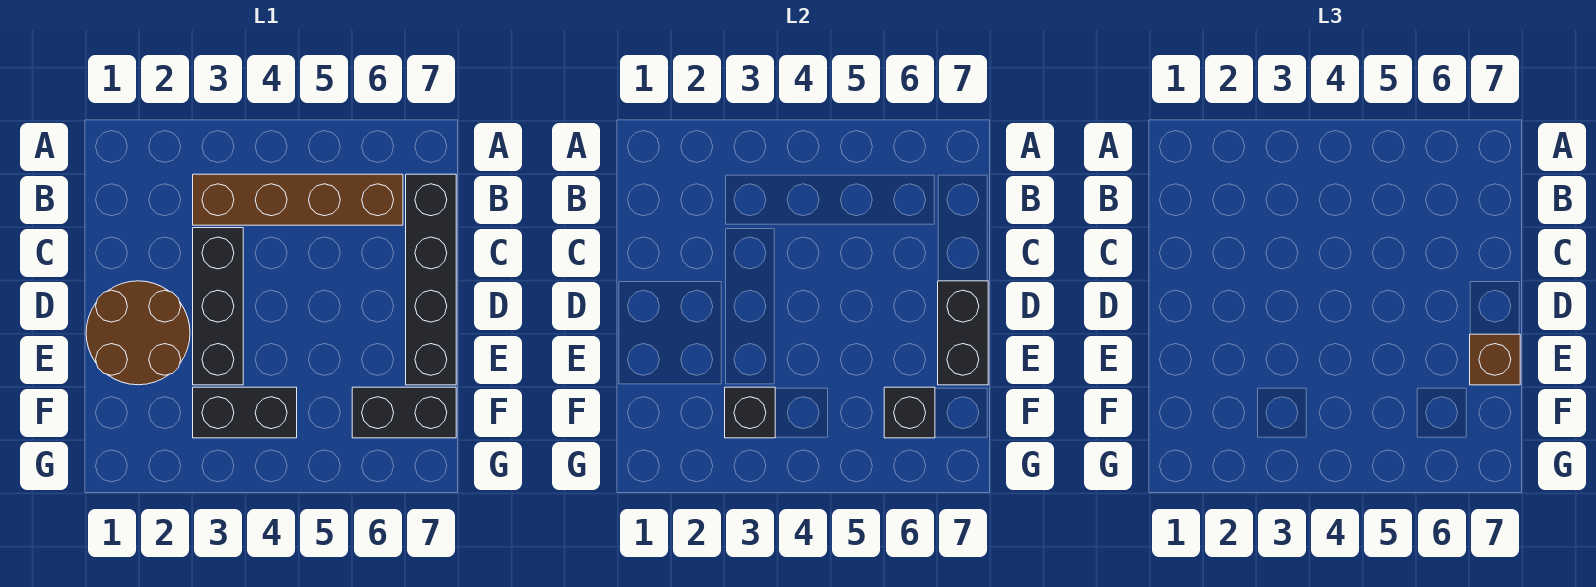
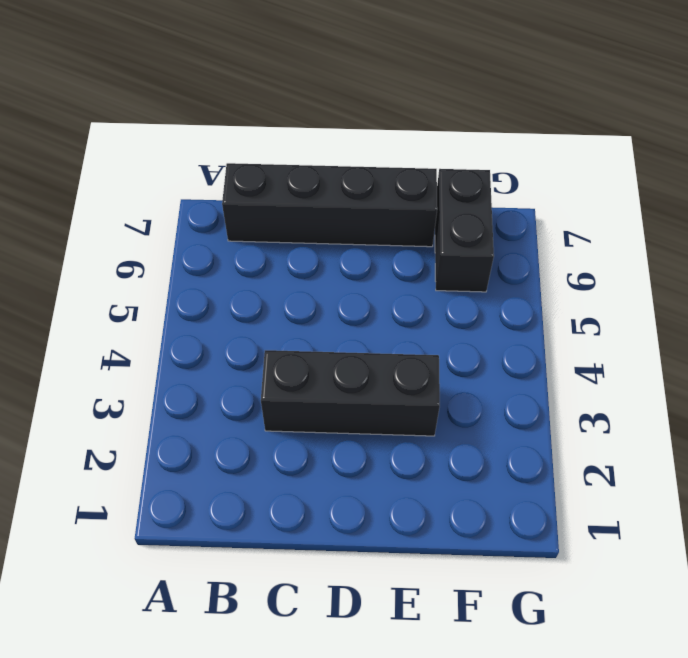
none -> brown 1x4 brick [193,174,403,225]
none -> brown 2x2 round brick [86,281,190,385]

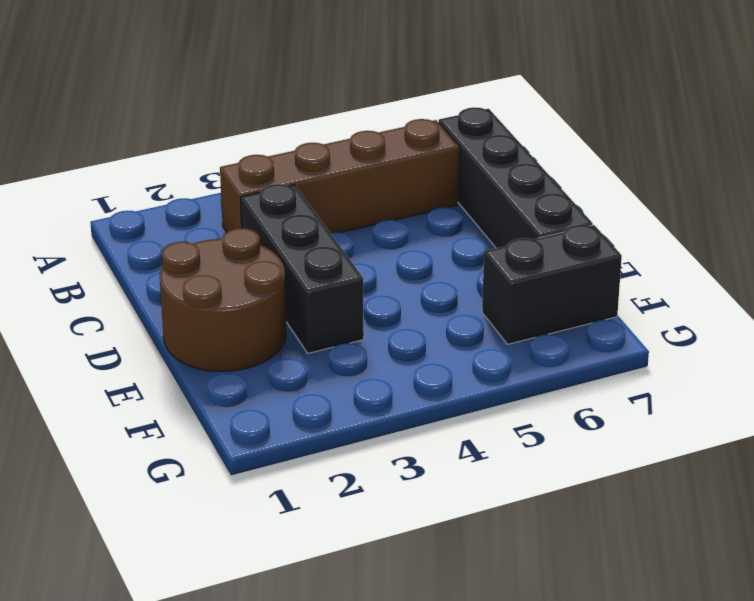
none -> black 1x2 brick [193,387,297,438]
none -> black 1x2 brick [938,281,988,385]

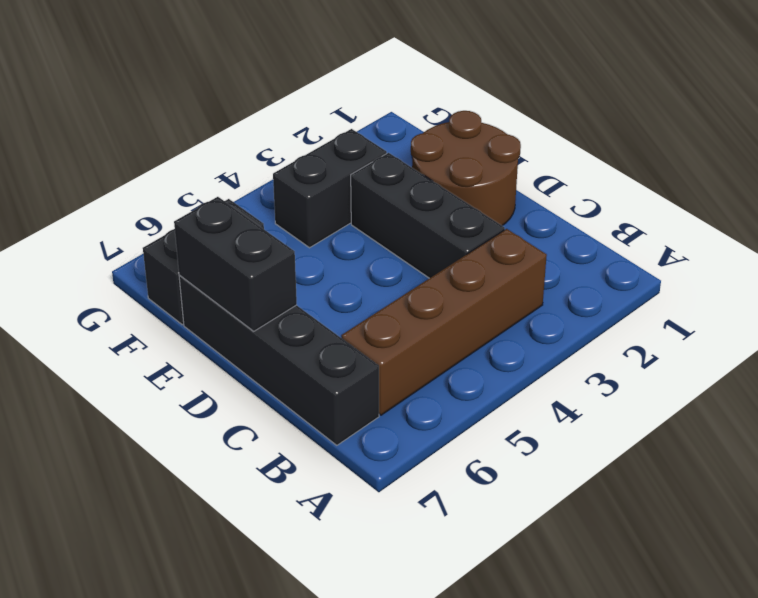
none -> black 1x1 brick [725,387,775,438]
none -> black 1x1 brick [884,387,935,438]

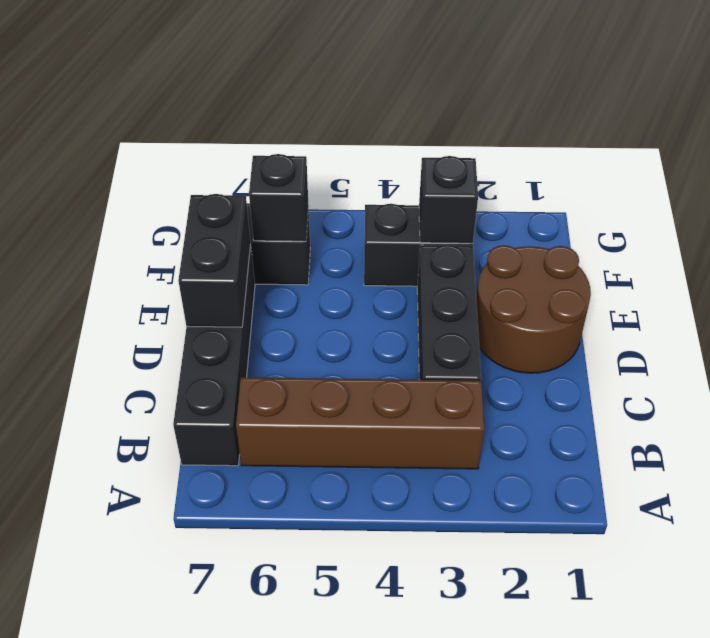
none -> brown 1x1 brick [1470,334,1520,385]

